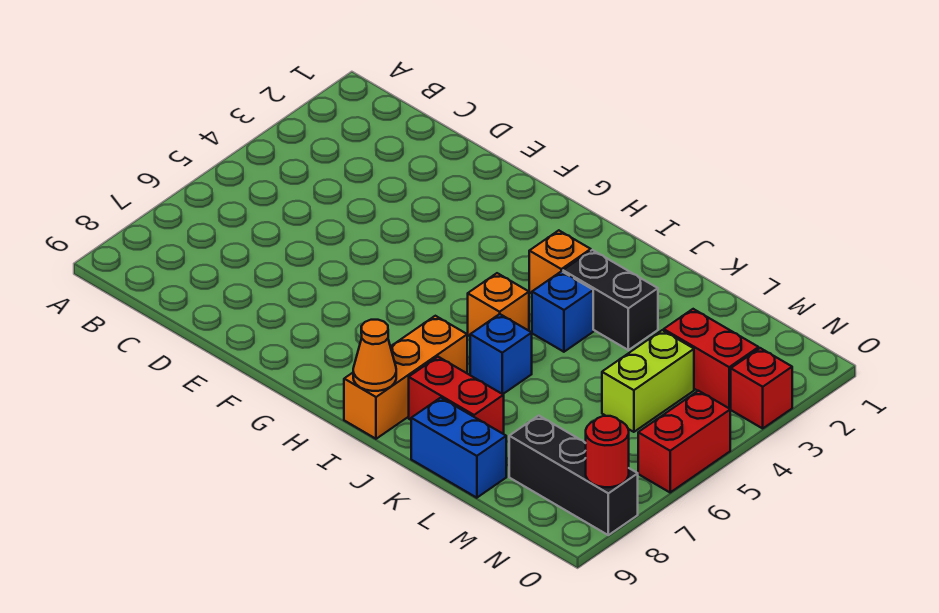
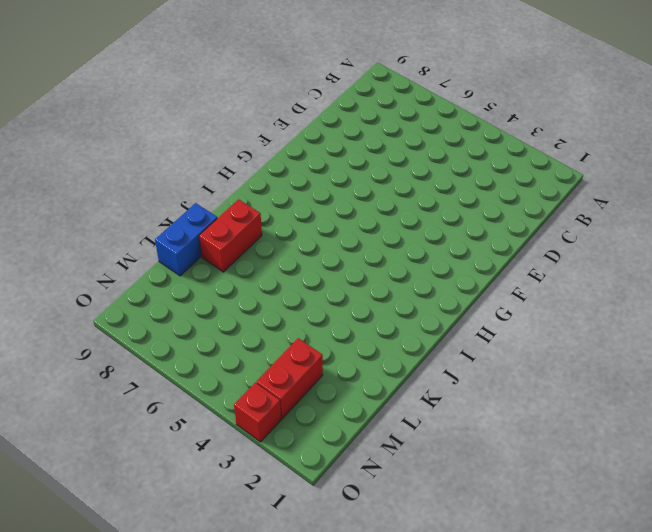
none -> orange 1x1 brick [529,230,591,294]
none -> orange 1x1 brick [468,273,529,336]
none -> orange 1x3 brick [344,316,467,439]

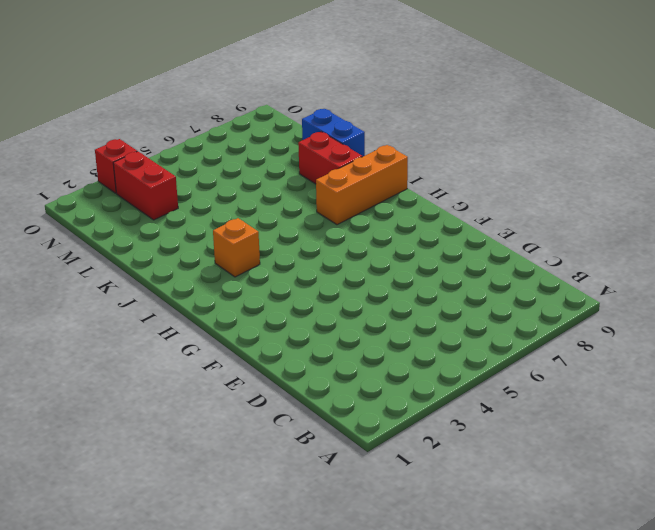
none -> orange 1x1 brick [468,273,529,336]
none -> black 1x2 brick [563,250,658,350]
none -> blue 1x1 brick [532,271,593,352]

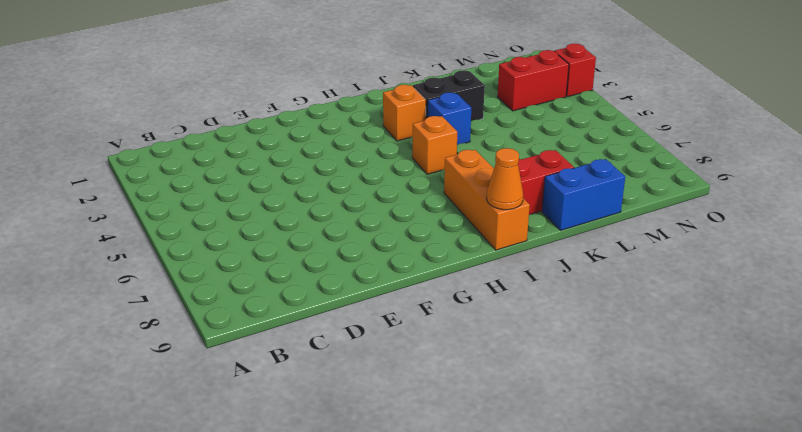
none -> blue 1x1 brick [470,314,532,394]
none -> lime 1x2 brick [602,330,694,432]
none -> black 1x3 brick [509,416,638,535]

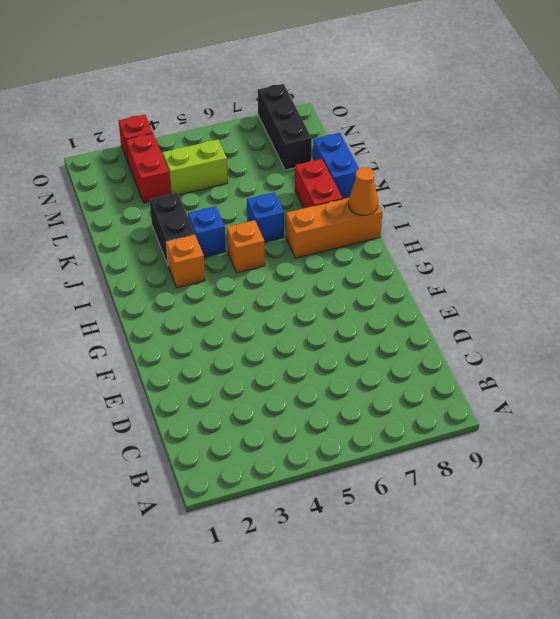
none -> red 1x2 brick [638,391,730,492]
none -> red 1x1 round brick [586,416,629,487]

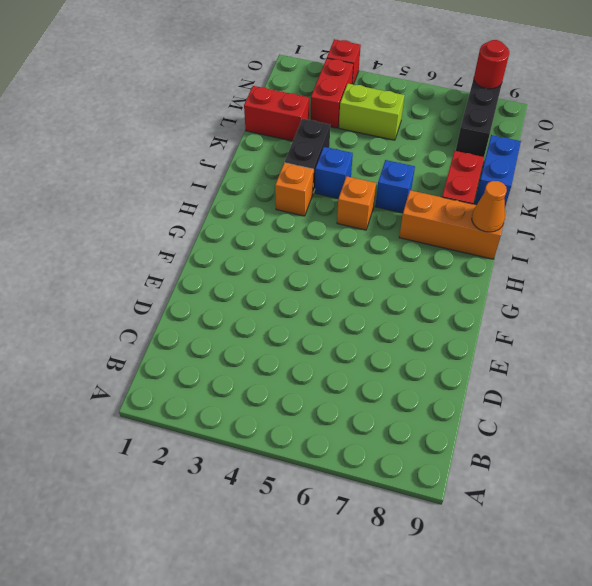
red 1x2 brick [244,86,309,141] -> red 1x2 brick moved to [638,391,730,492]

